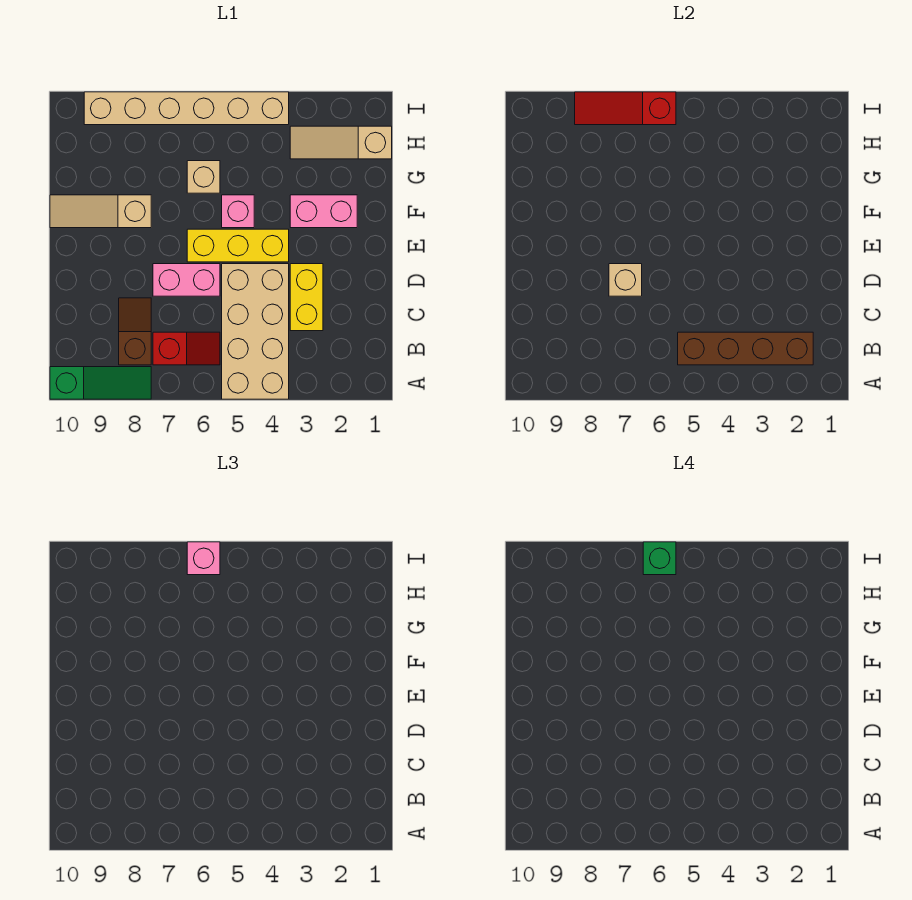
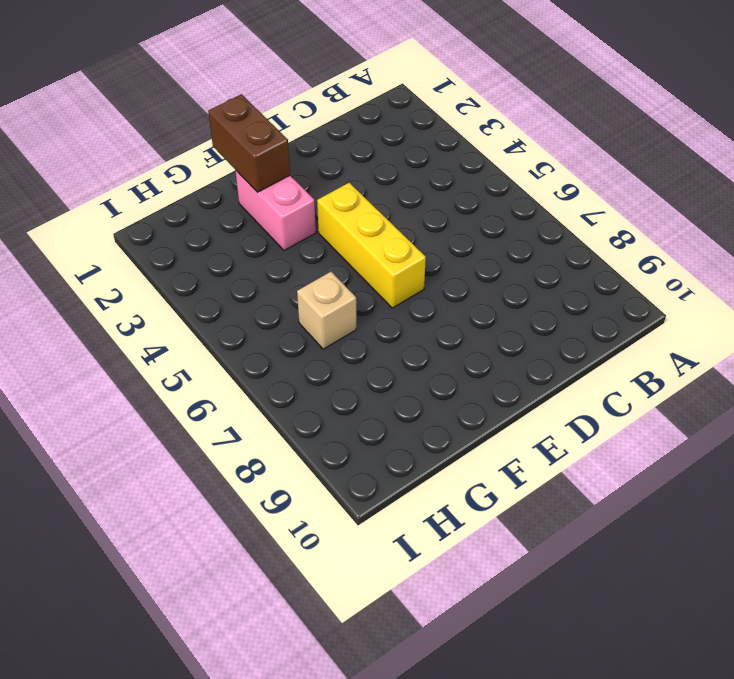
brown 1x2 brick [208,94,290,192] -> none
none -> tan 2x4 brick [222,264,289,399]
none -> green 1x3 slope [50,367,151,399]
none -> red 1x2 slope [153,332,220,365]

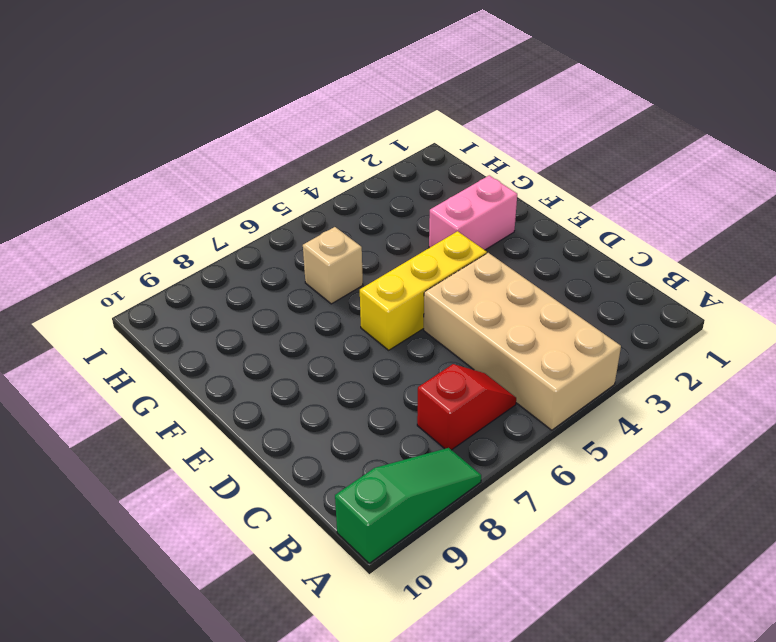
none -> brown 1x2 slope [119,298,151,365]
none -> yellow 1x2 brick [290,264,323,331]
none -> pink 1x2 brick [153,264,220,296]

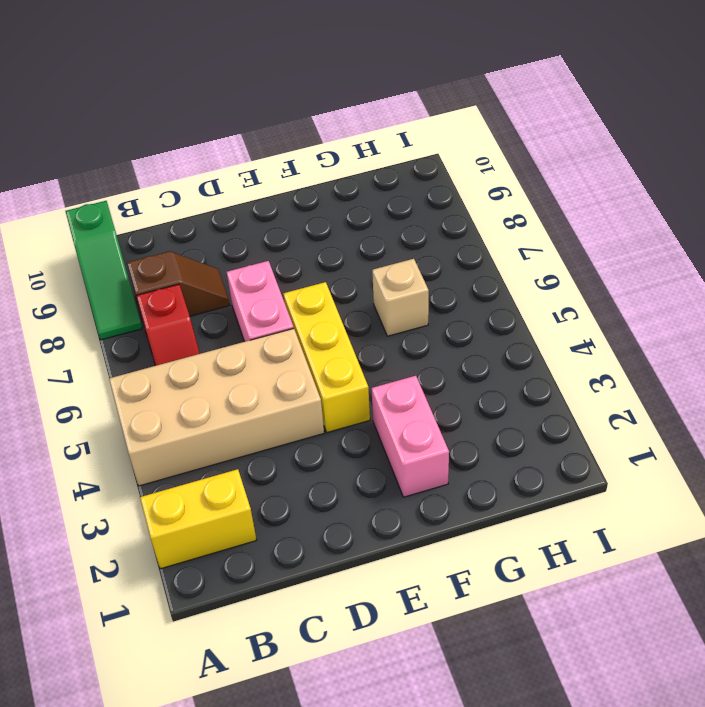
yellow 1x2 brick [140,469,256,569] -> yellow 1x2 brick moved to [290,264,323,331]
none -> pink 1x1 brick [222,195,254,228]
none -> tan 1x3 slope [50,195,151,228]
none -> tan 1x3 slope [290,126,392,159]

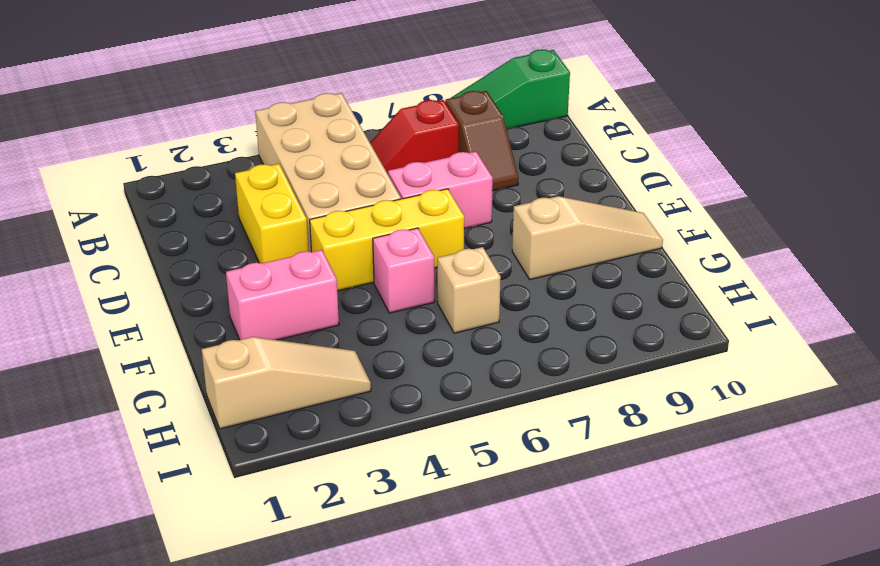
none -> tan 1x6 brick [84,92,289,125]
none -> brown 1x4 brick [678,332,813,365]
none -> tan 1x1 brick [609,264,642,296]

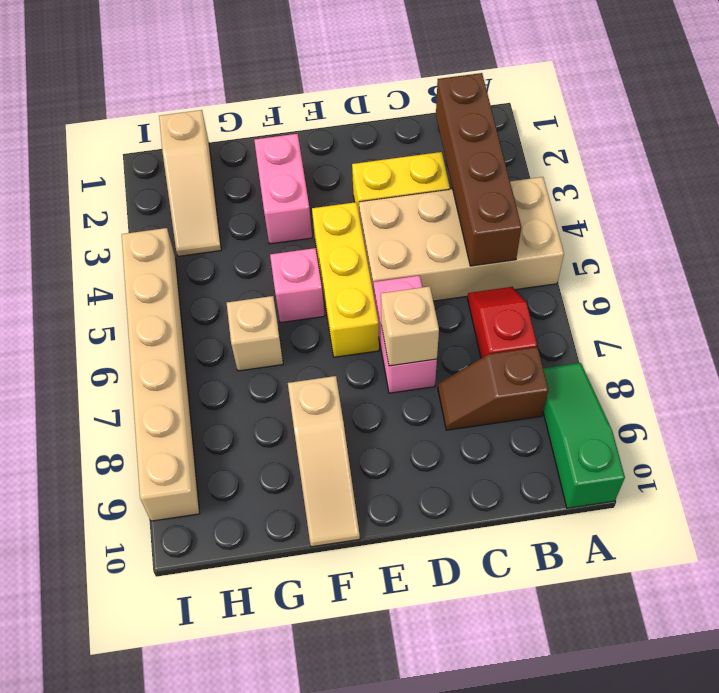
none -> red 1x3 slope [575,92,676,125]
none -> pink 1x1 brick [187,542,220,575]
none -> green 1x1 brick [643,542,676,575]

